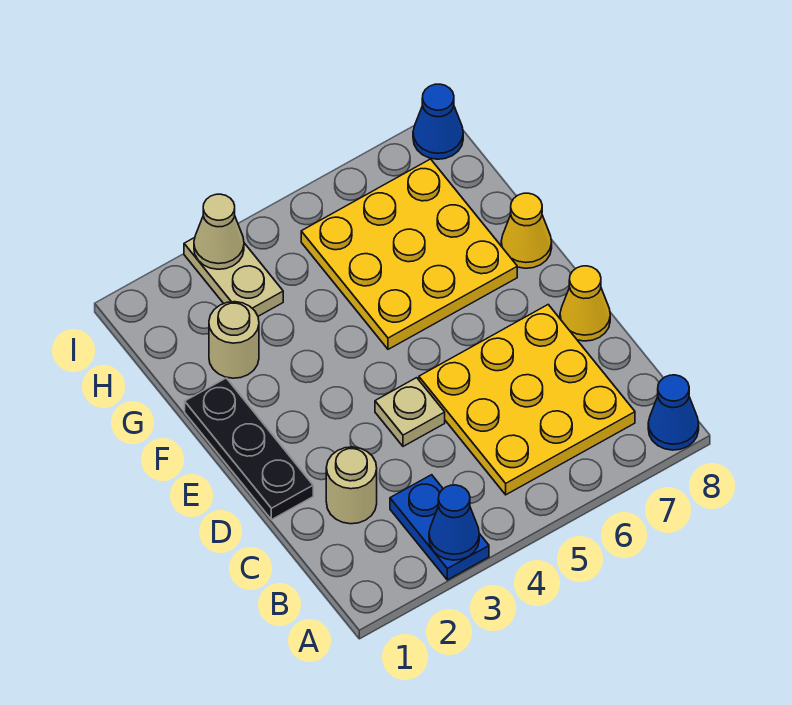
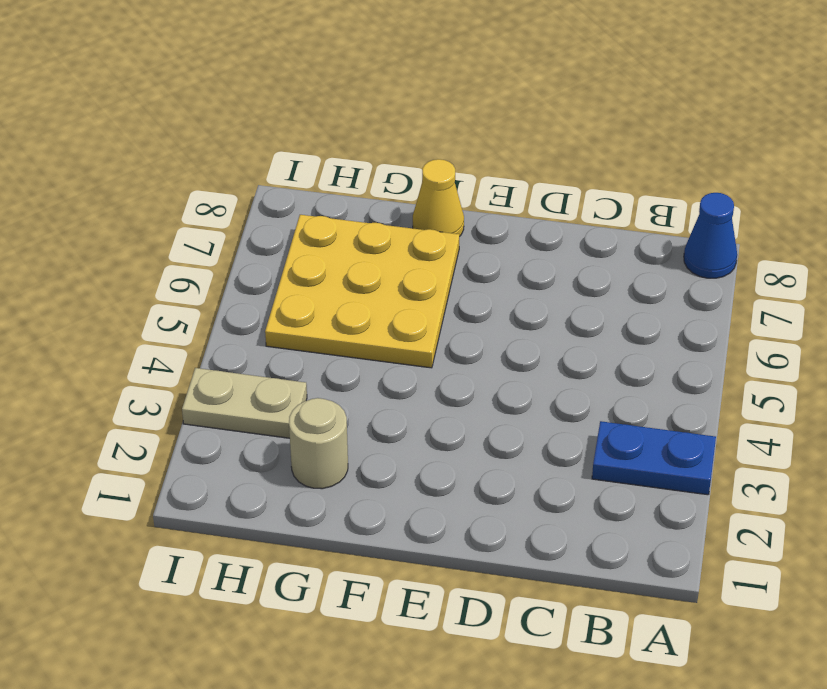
none -> yellow 3x3 plate [419,305,635,495]
none -> tan 1x1 round brick [326,447,377,524]
none -> black 1x3 plate [185,378,313,520]

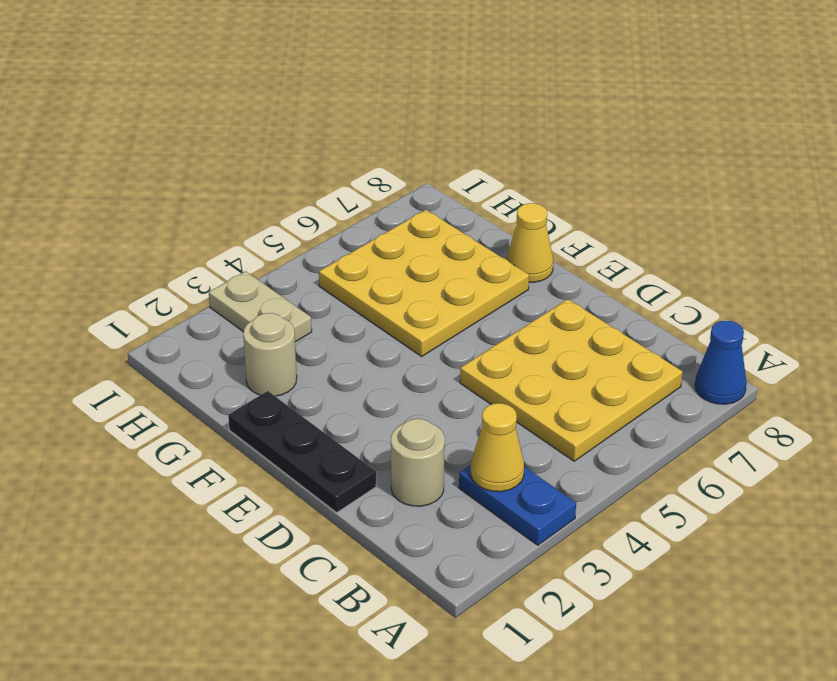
yellow 1x1 cone [471,403,524,492] -> yellow 1x1 cone moved to [560,266,610,341]
none -> tan 1x1 plate [375,378,445,446]
none -> blue 1x1 cone [413,84,463,159]
none -> blue 1x1 cone [429,485,479,560]

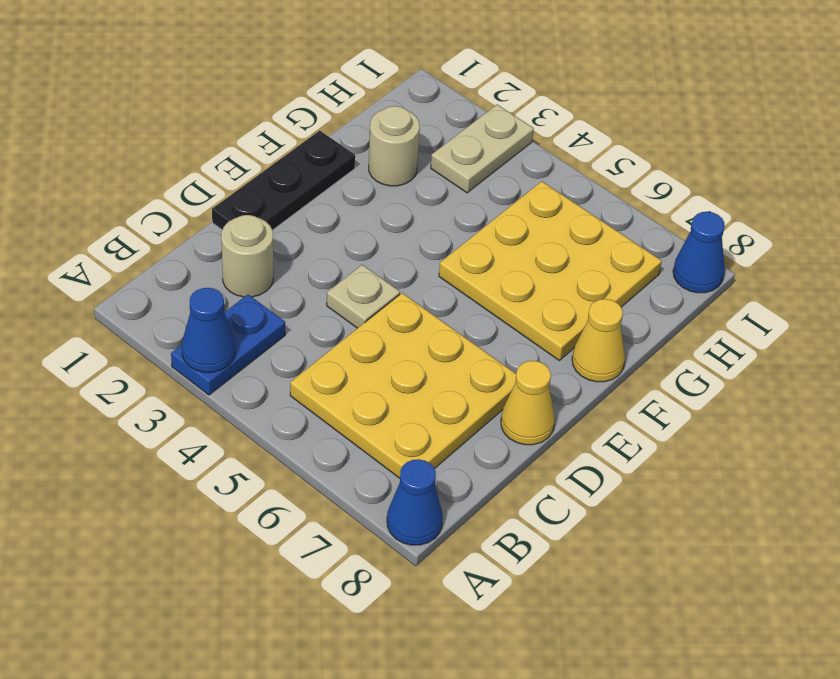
none -> tan 1x1 cone [194,194,244,269]

